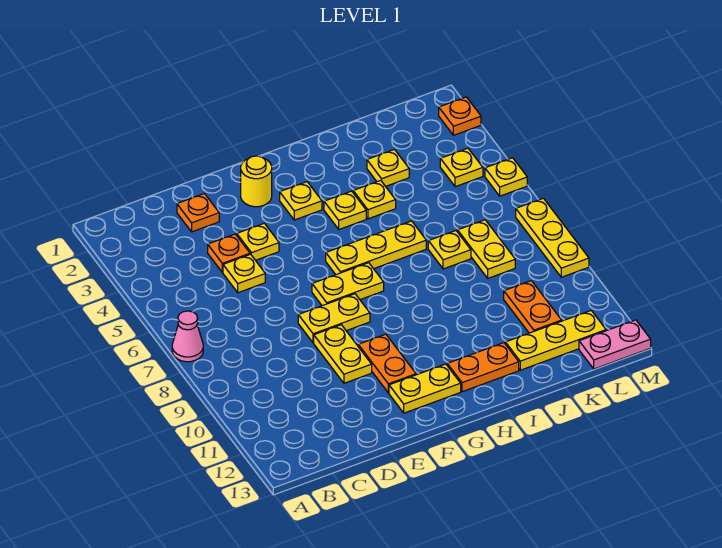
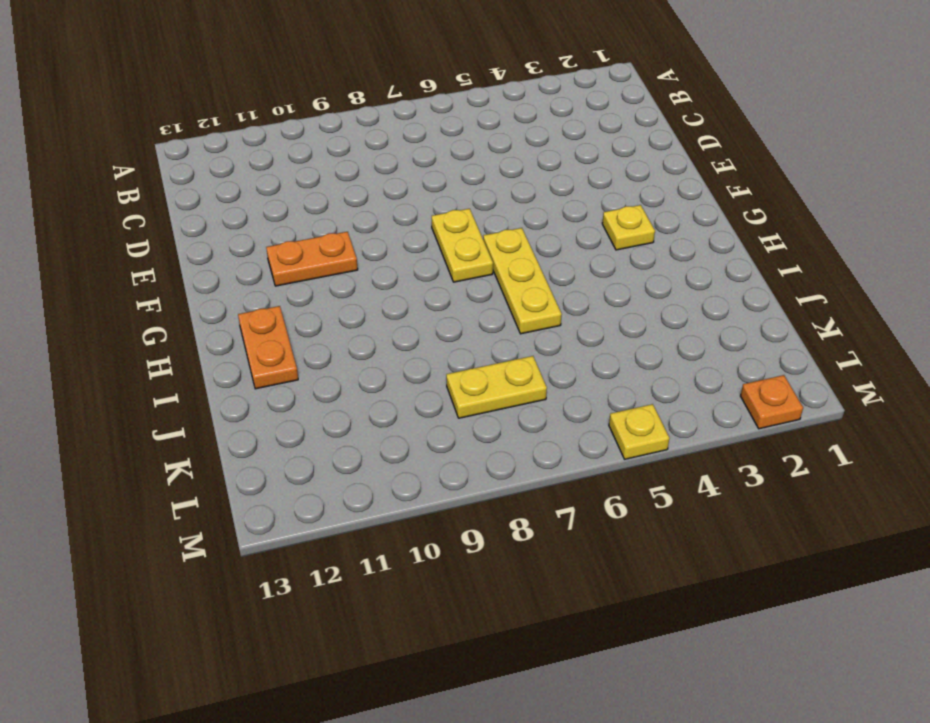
none -> pink 1x1 cone [172,311,203,362]
none -> orange 1x1 plate [177,194,219,232]
none -> orange 1x1 plate [208,234,250,272]

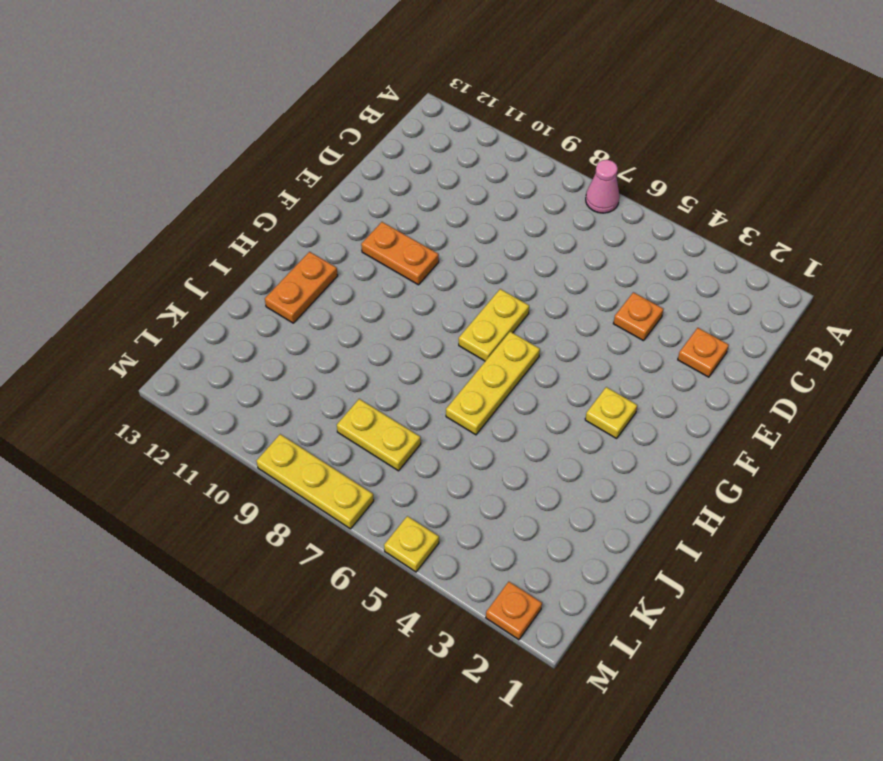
none -> yellow 1x1 plate [223,254,265,293]
none -> yellow 1x1 plate [237,223,279,260]
none -> yellow 1x2 plate [298,294,370,343]

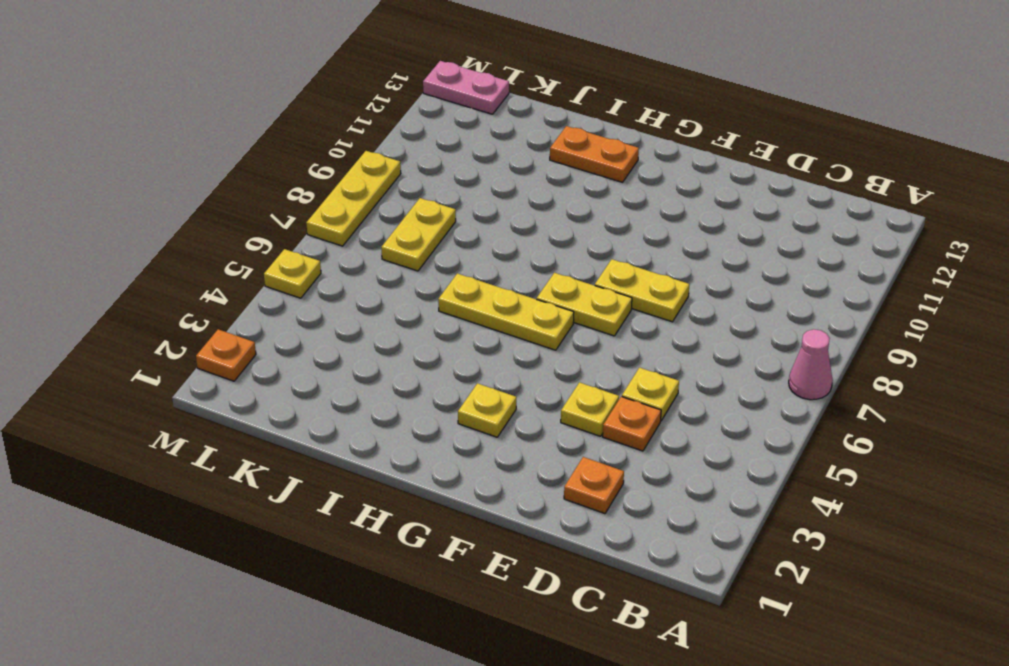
none -> yellow 1x2 plate [314,325,372,383]
none -> yellow 1x1 round brick [241,156,272,207]
none -> orange 1x2 plate [358,334,416,393]

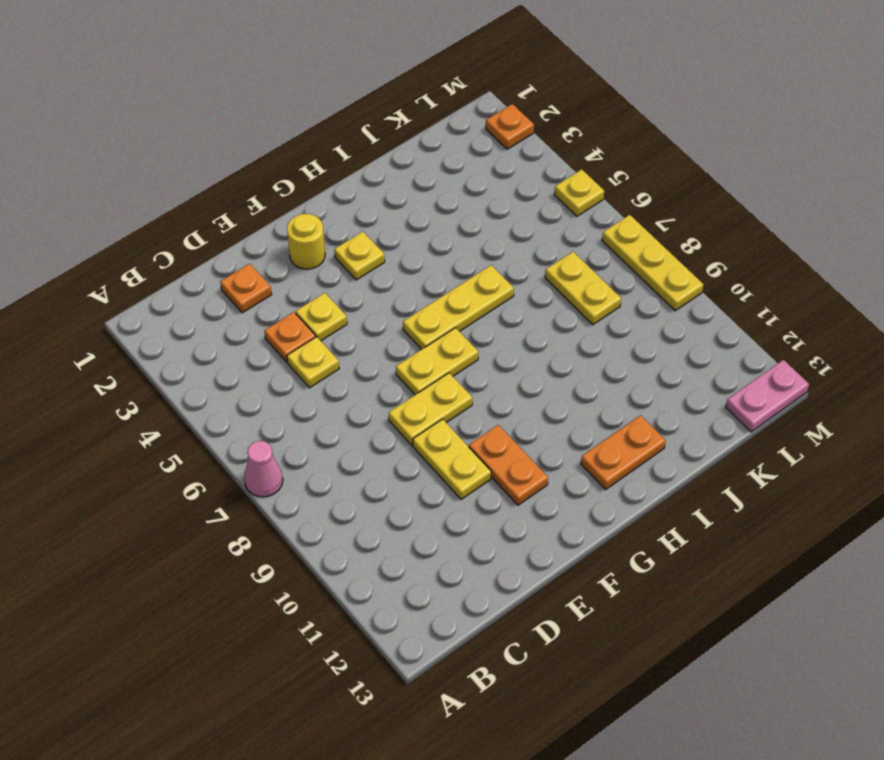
none -> yellow 1x2 plate [389,364,461,413]
none -> yellow 1x1 plate [324,191,366,229]
none -> yellow 1x1 plate [353,180,396,219]

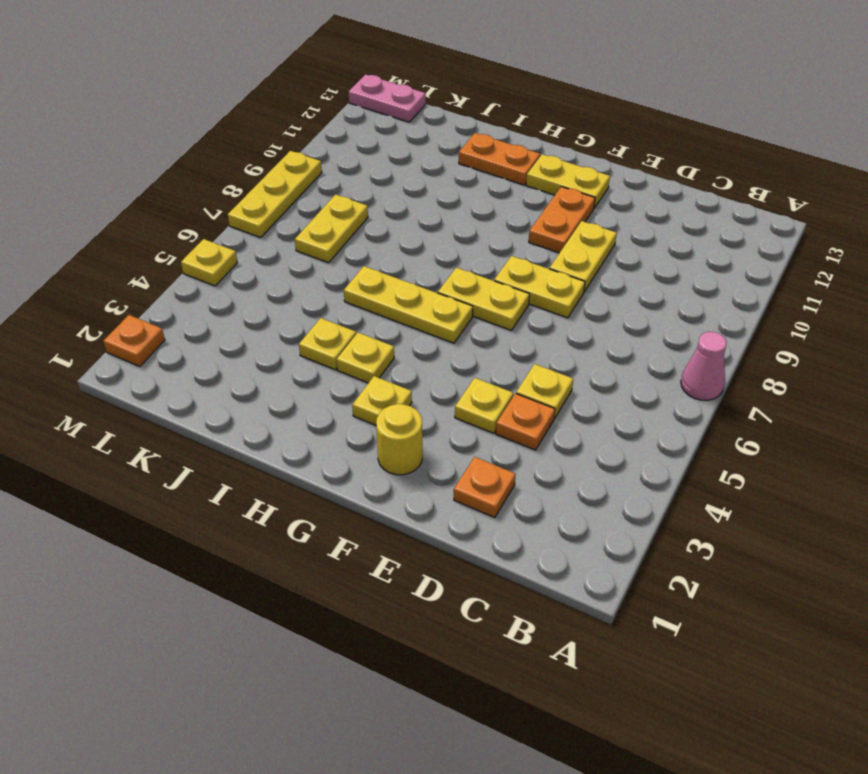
none -> yellow 1x1 plate [367,149,409,186]
none -> yellow 1x1 plate [428,231,471,269]
none -> yellow 1x3 plate [506,311,606,370]

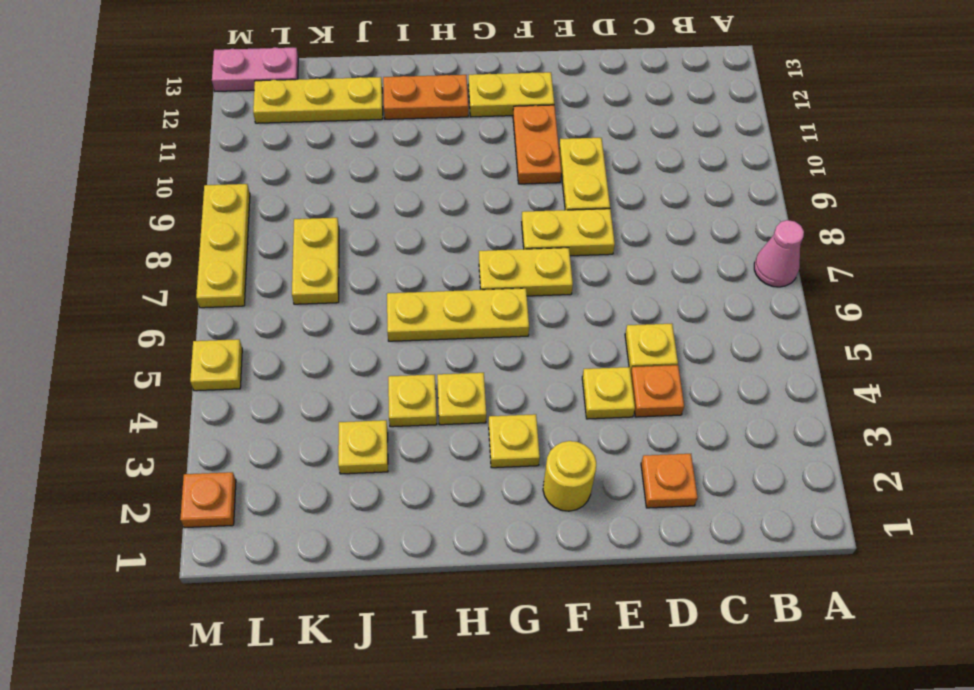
none -> yellow 1x1 plate [428,231,471,269]
none -> orange 1x2 plate [504,281,562,333]
none -> yellow 1x1 plate [440,148,483,187]

